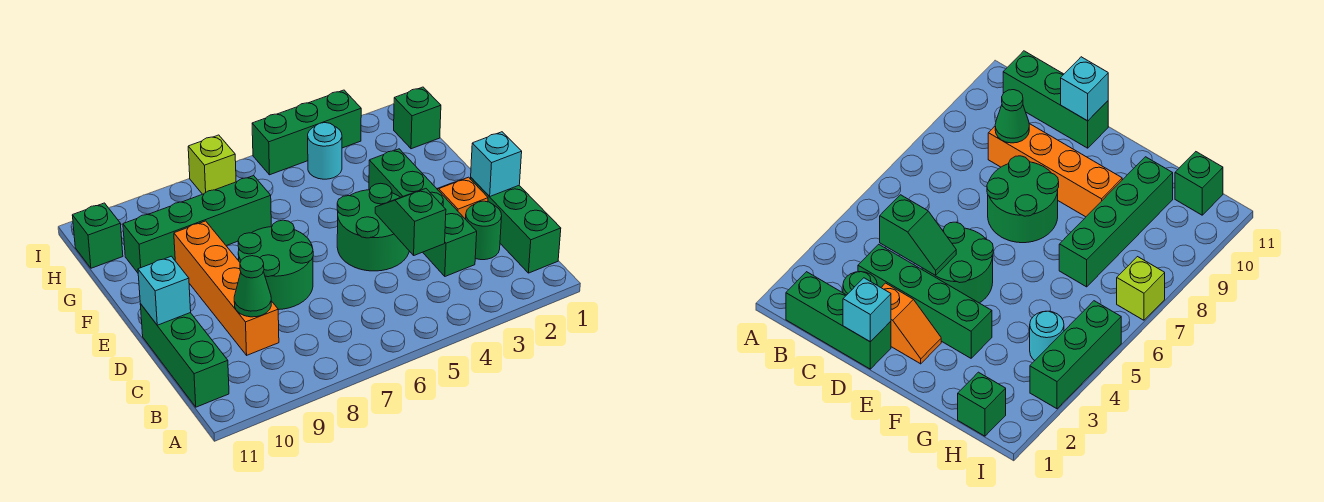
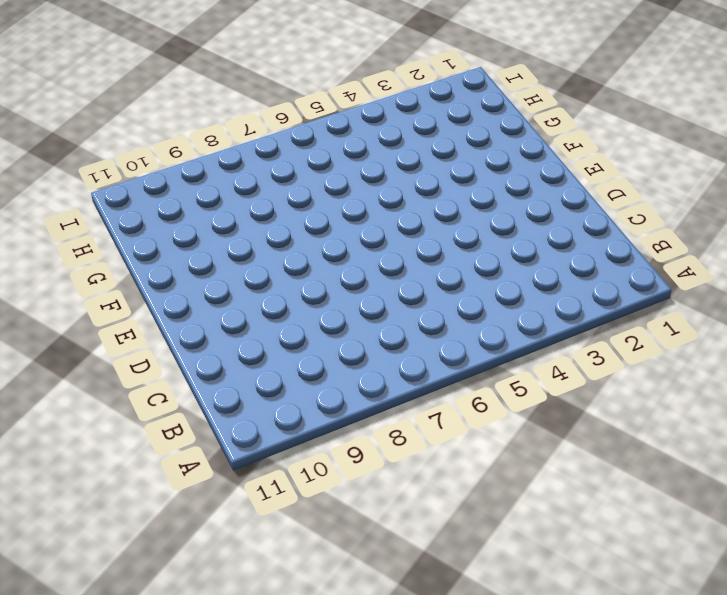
none -> green 1x3 brick [471,178,561,273]
none -> green 1x3 brick [140,304,229,407]
none -> green 1x1 round brick [466,201,502,260]

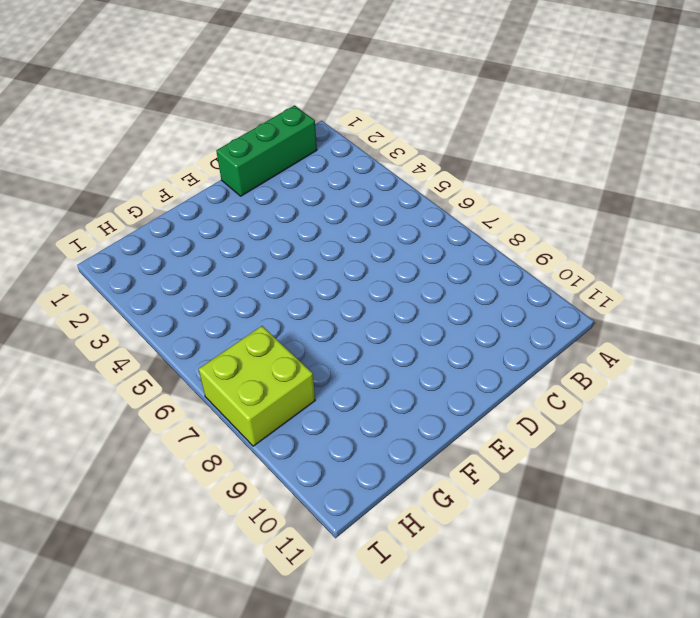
lime 2x2 brick [199,326,315,446] -> lime 1x1 brick [188,135,236,194]
none -> green 1x3 brick [140,304,229,407]
none -> green 1x1 round brick [466,201,502,260]
none -> green 1x4 brick [369,149,477,276]

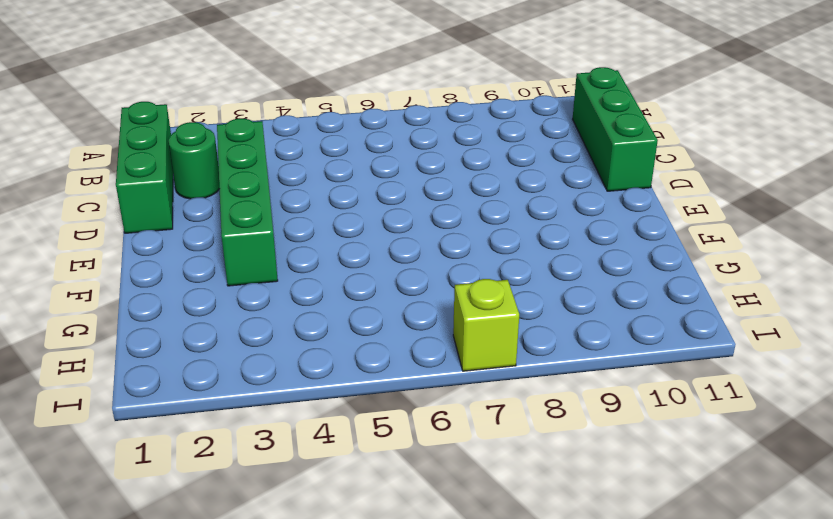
none -> orange 1x4 brick [174,221,279,355]
none -> orange 1x2 slope [437,177,488,219]
none -> green 2x2 round brick [337,183,409,271]

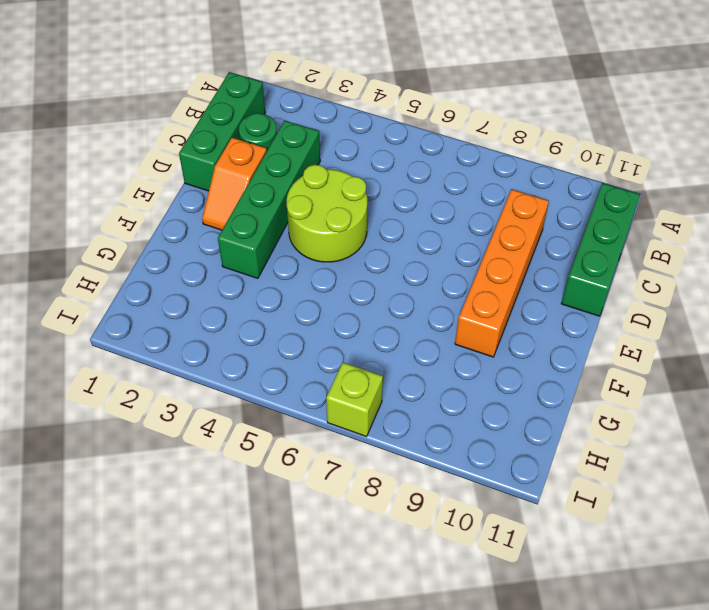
lime 2x2 round brick [287,165,367,262] -> green 2x2 round brick [337,183,409,271]
none -> green 2x2 round brick [238,220,313,310]
none -> green 1x4 brick [123,176,271,273]
none -> green 1x1 brick [394,87,441,149]

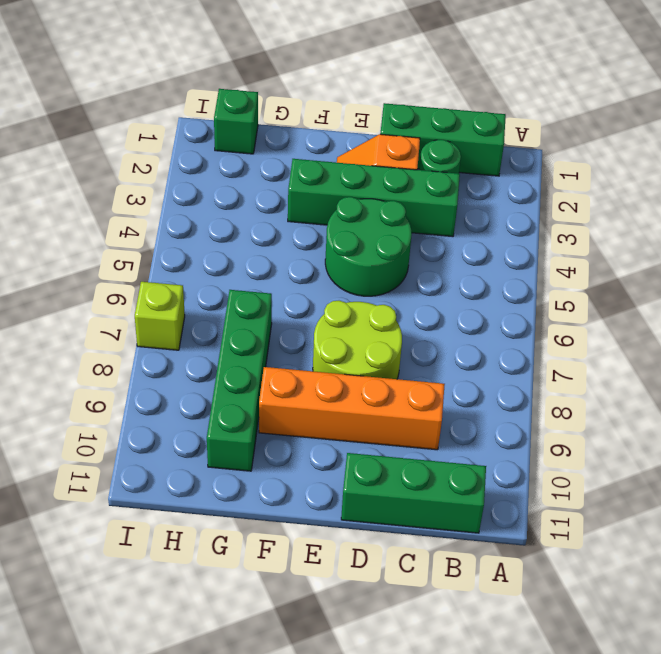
lime 2x2 round brick [313,301,402,379] -> green 2x2 round brick [238,220,313,310]
none -> cyan 1x1 round brick [308,123,342,179]
none -> green 1x1 brick [72,203,123,268]
none -> green 1x3 brick [252,90,361,175]

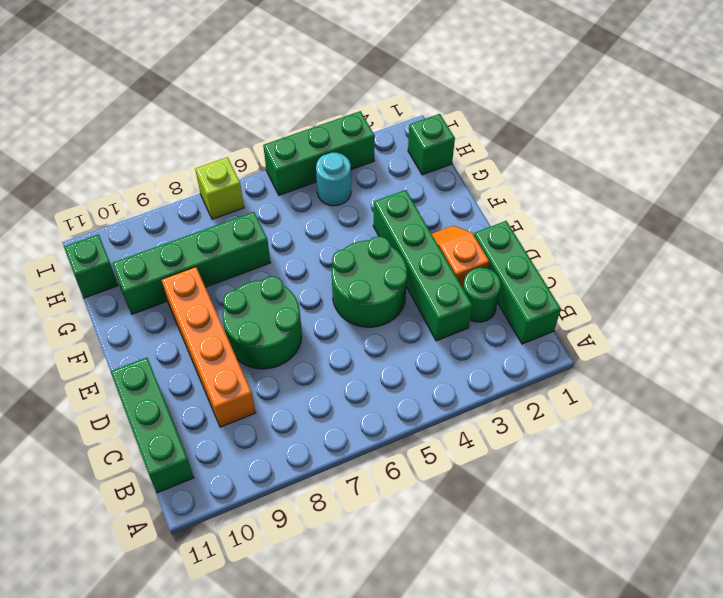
none -> green 1x2 slope [375,189,446,255]
none -> green 1x1 cone [234,256,271,317]
none -> cyan 1x1 brick [471,132,522,197]

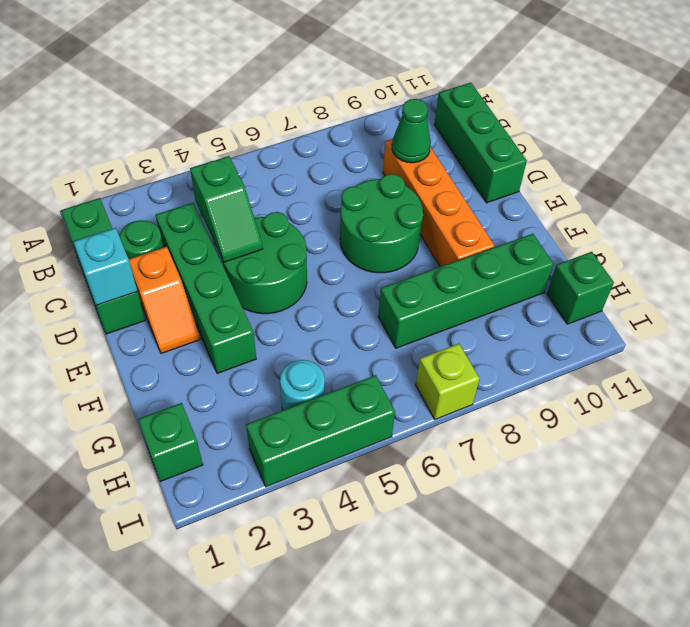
none -> cyan 1x1 brick [138,256,191,325]

